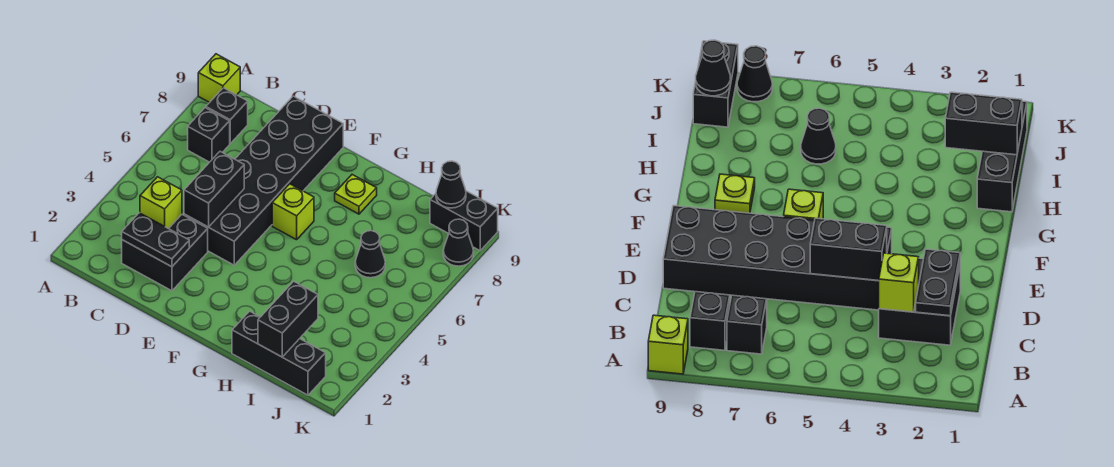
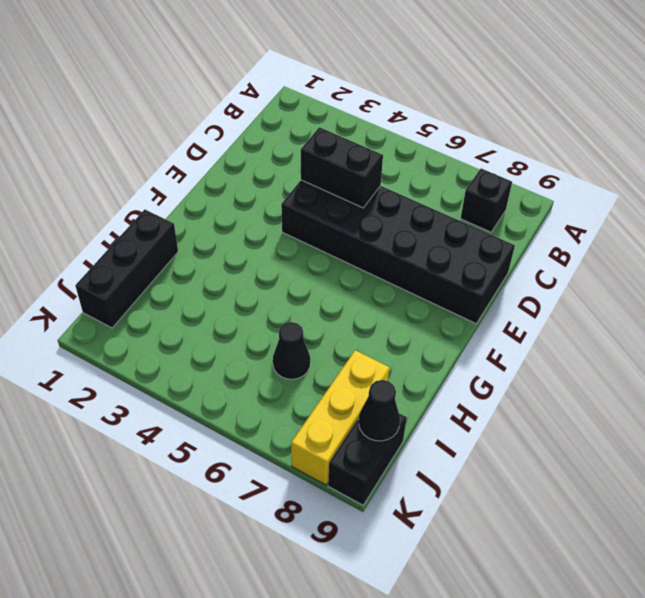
yellow 1x3 brick [291,350,389,485] -> black 1x1 cone [443,219,474,266]
none -> lime 1x1 brick [198,54,240,103]
none -> black 1x1 brick [188,108,230,162]
none -> black 2x2 brick [122,215,208,291]

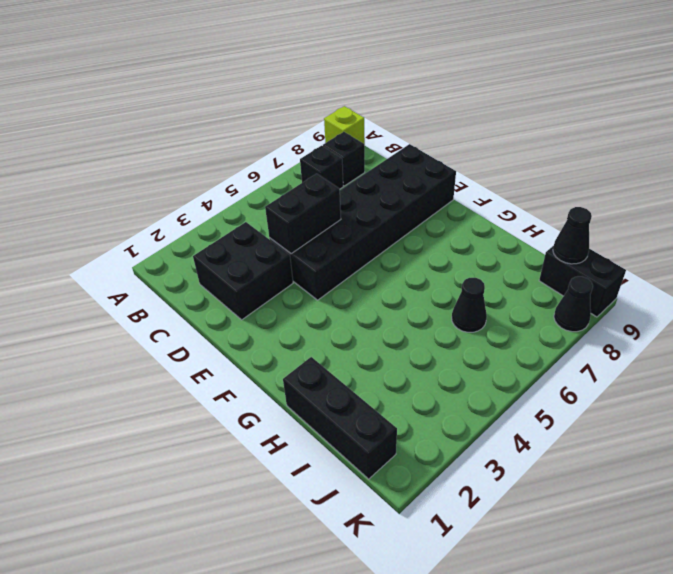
none -> lime 1x1 brick [272,184,314,240]
none -> lime 1x1 plate [335,175,377,214]
none -> black 1x2 plate [122,213,189,267]

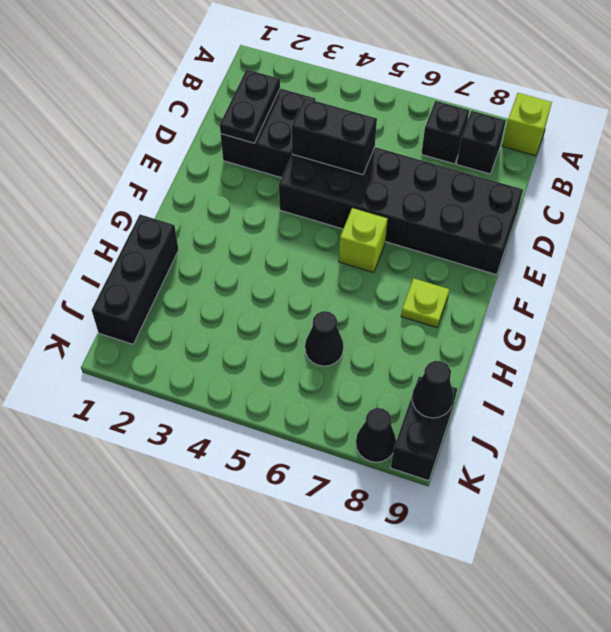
none -> lime 1x1 brick [140,177,182,229]
none -> black 1x2 brick [258,281,318,357]

